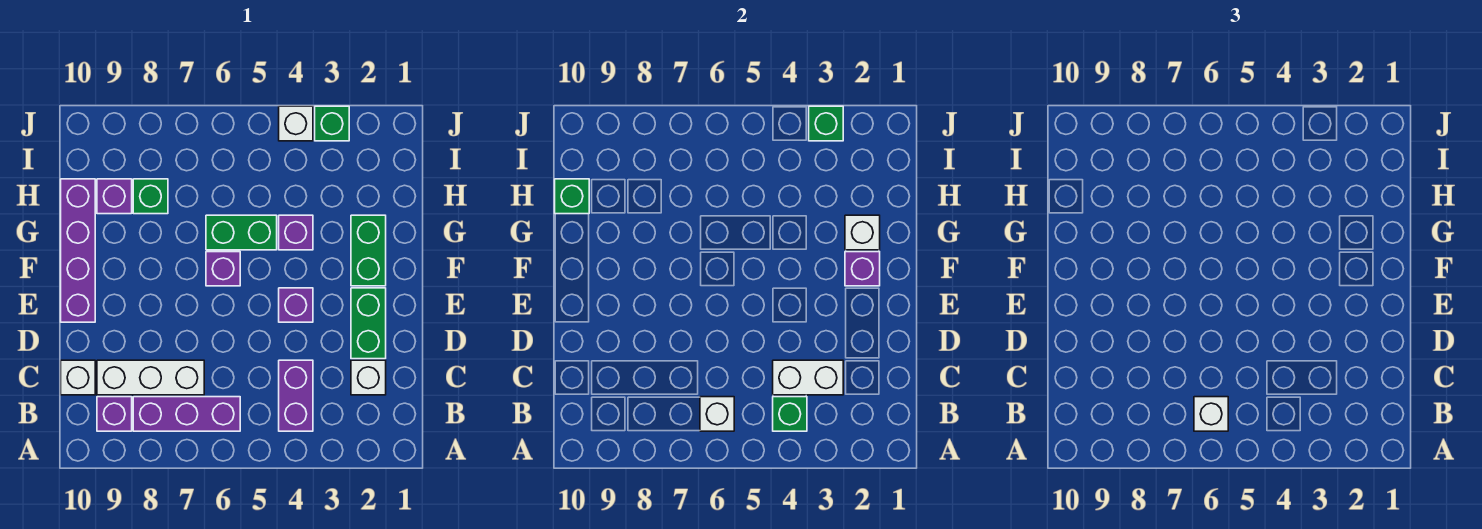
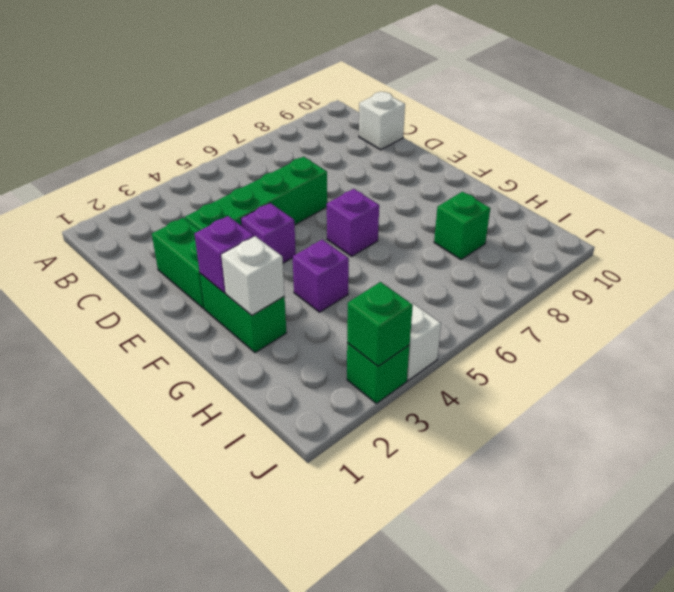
green 1x4 brick [185,157,327,230] -> none
none -> purple 1x2 brick [279,360,313,431]
none -> purple 1x3 brick [133,397,240,431]
none -> purple 1x1 brick [97,397,132,431]

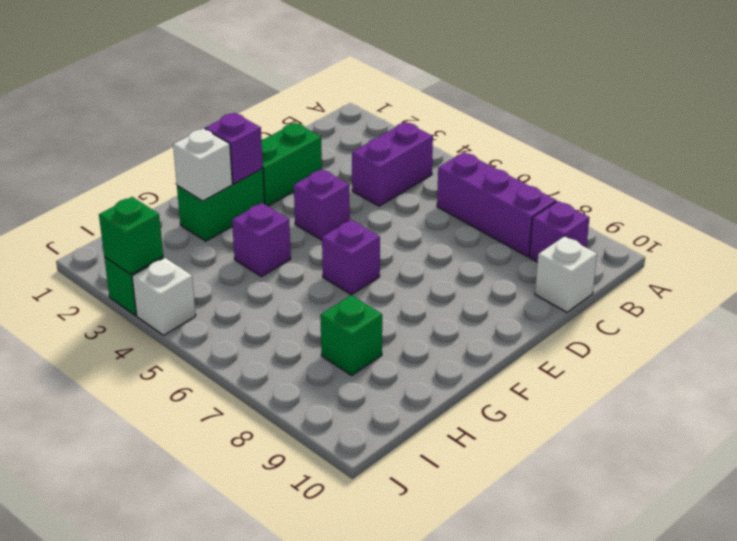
none -> white 1x1 brick [351,360,386,395]
none -> white 1x3 brick [97,360,204,395]
none -> purple 1x4 brick [61,179,95,322]

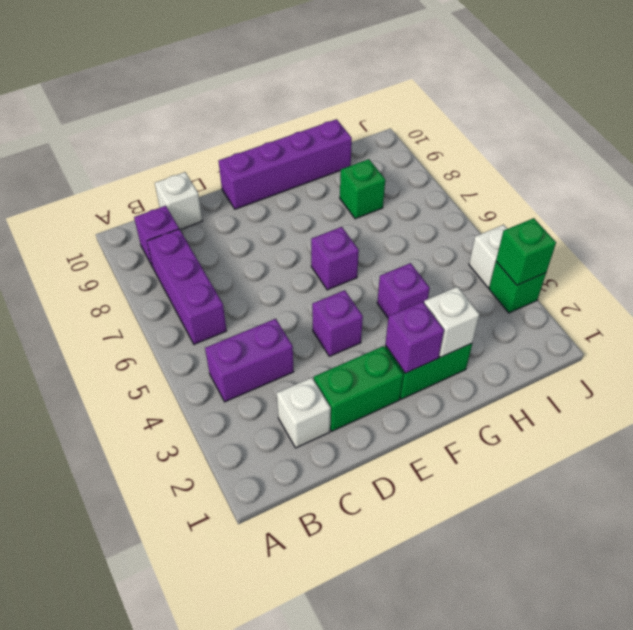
none -> white 1x3 brick [97,360,204,395]
none -> green 1x2 brick [206,215,277,250]
none -> purple 1x1 brick [97,179,132,214]

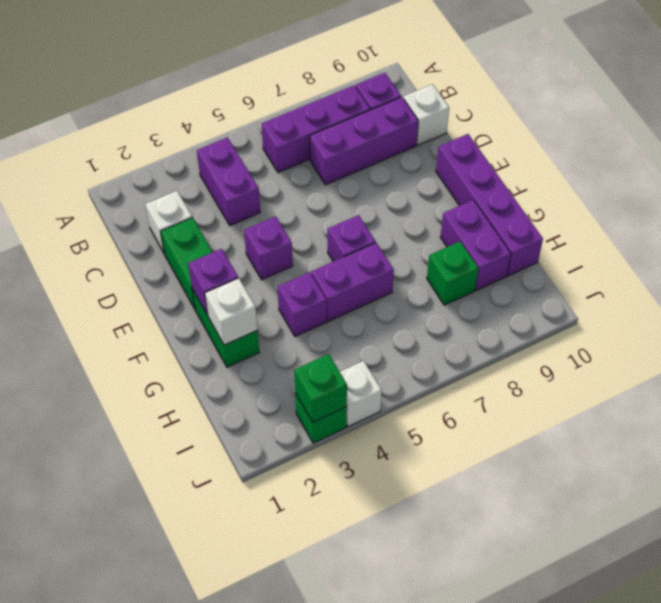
purple 1x3 brick [310,97,418,185] -> white 1x3 brick [97,360,204,395]
purple 1x2 brick [311,243,394,321] -> green 1x2 brick [206,215,277,250]
purple 1x2 brick [440,200,511,290] -> purple 1x1 brick [97,179,132,214]
none -> green 1x1 brick [773,397,807,431]
none -> white 1x1 brick [700,397,734,431]
none -> white 1x2 brick [773,360,843,395]

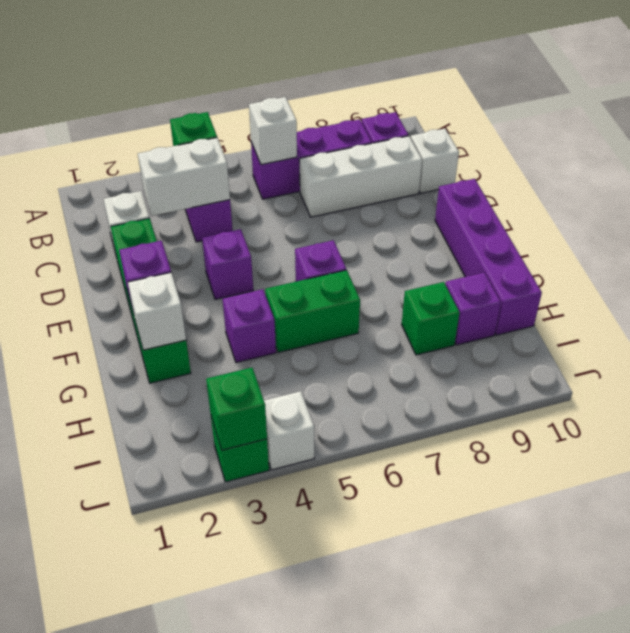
none -> green 1x1 brick [555,179,589,214]
none -> white 1x1 brick [1194,397,1228,431]

